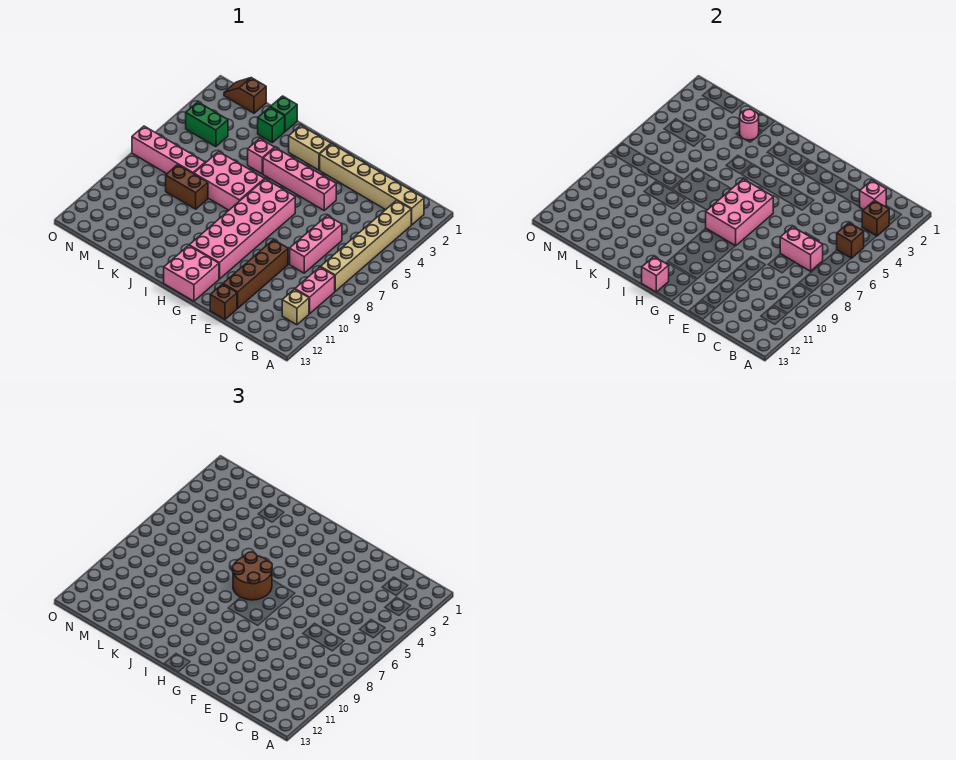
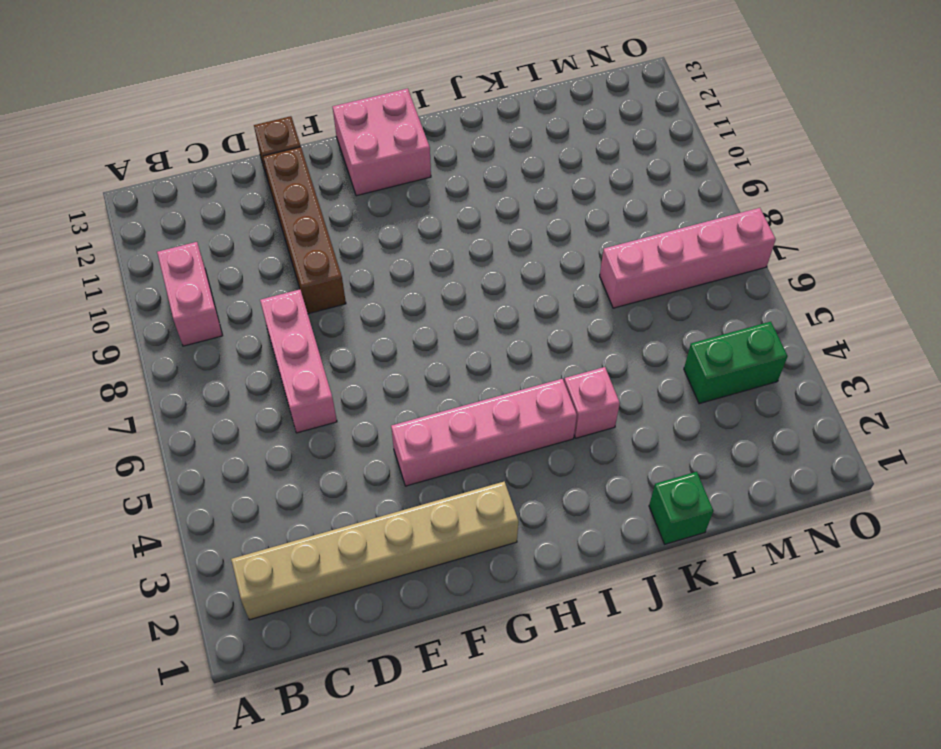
none -> tan 1x6 brick [321,201,411,291]
none -> tan 1x1 brick [282,289,309,325]
none -> pink 2x6 brick [189,179,295,279]

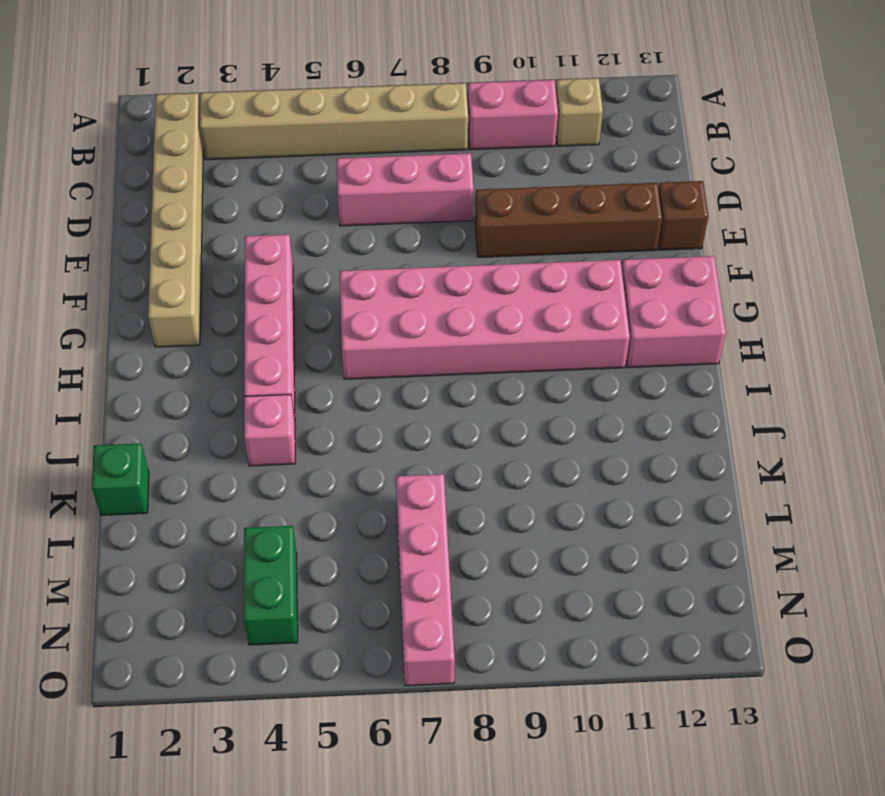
none -> tan 1x2 brick [289,126,331,170]
none -> pink 2x3 brick [194,152,264,210]
none -> green 1x1 brick [258,107,285,143]

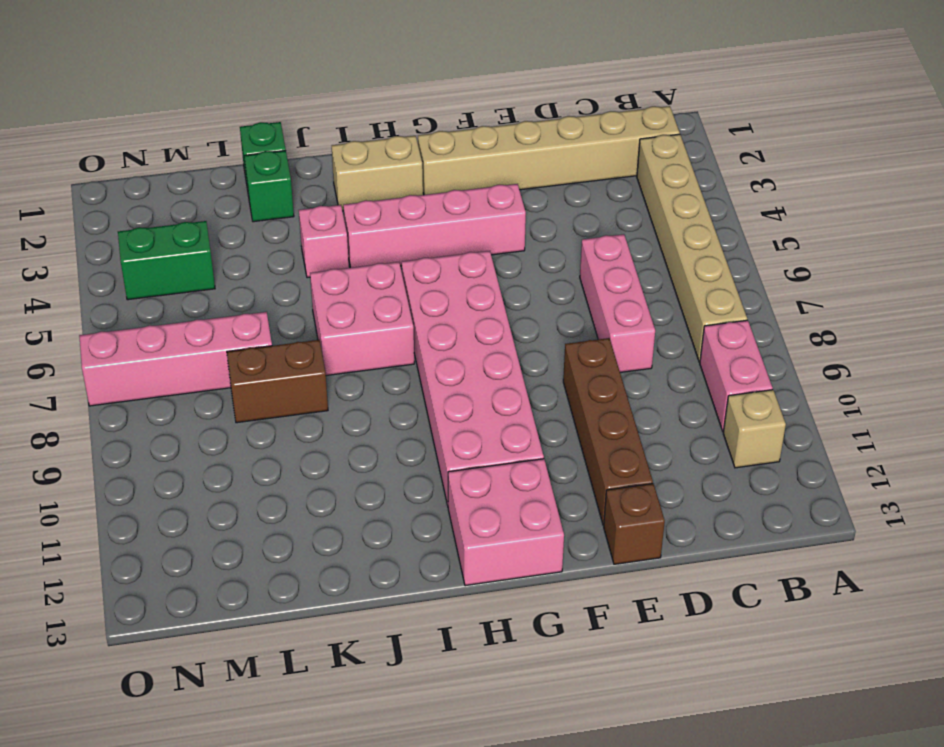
pink 2x2 brick [310,262,414,376] -> pink 2x3 brick [194,152,264,210]
none -> brown 1x2 slope [224,78,266,113]
none -> brown 1x1 brick [862,200,889,236]
none -> brown 1x1 brick [837,223,864,258]

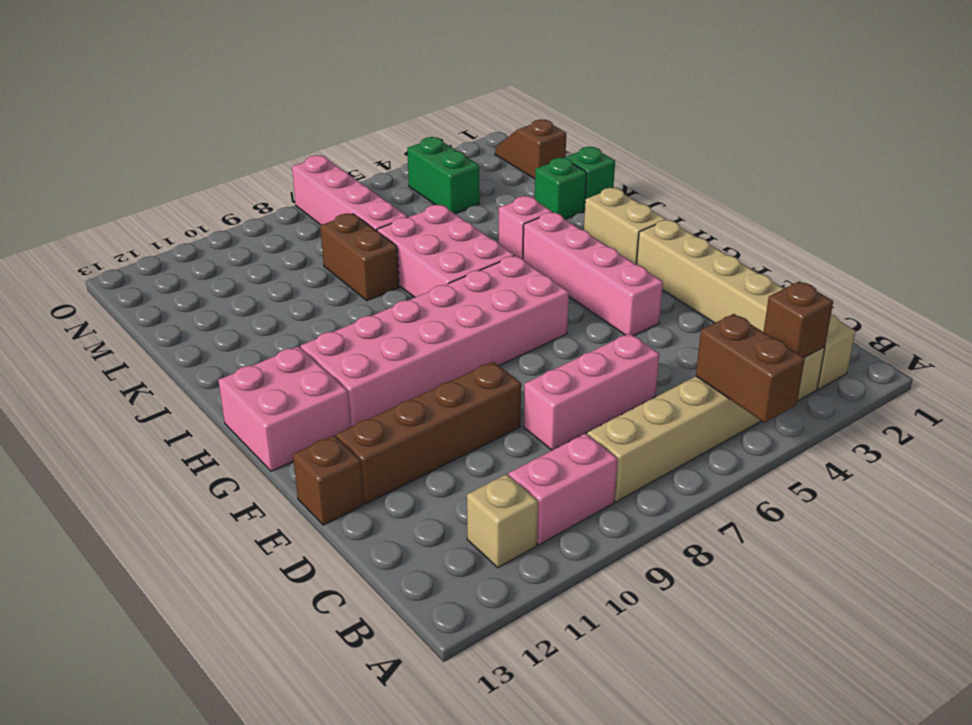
brown 1x2 brick [696,314,805,423] -> brown 1x1 brick [837,223,864,258]
none -> pink 1x1 brick [860,180,886,210]
none -> pink 1x2 brick [780,227,823,271]
none -> pink 2x3 brick [706,179,773,246]

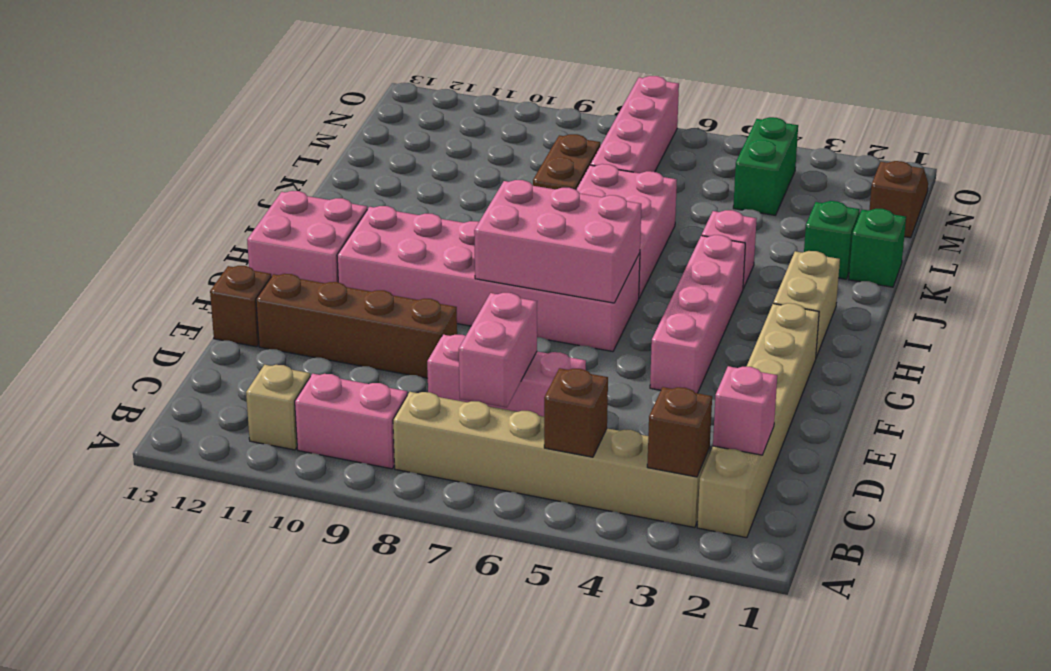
none -> pink 1x1 brick [642,257,669,292]
none -> pink 1x1 round brick [740,109,759,140]
none -> brown 2x2 round brick [232,552,272,600]

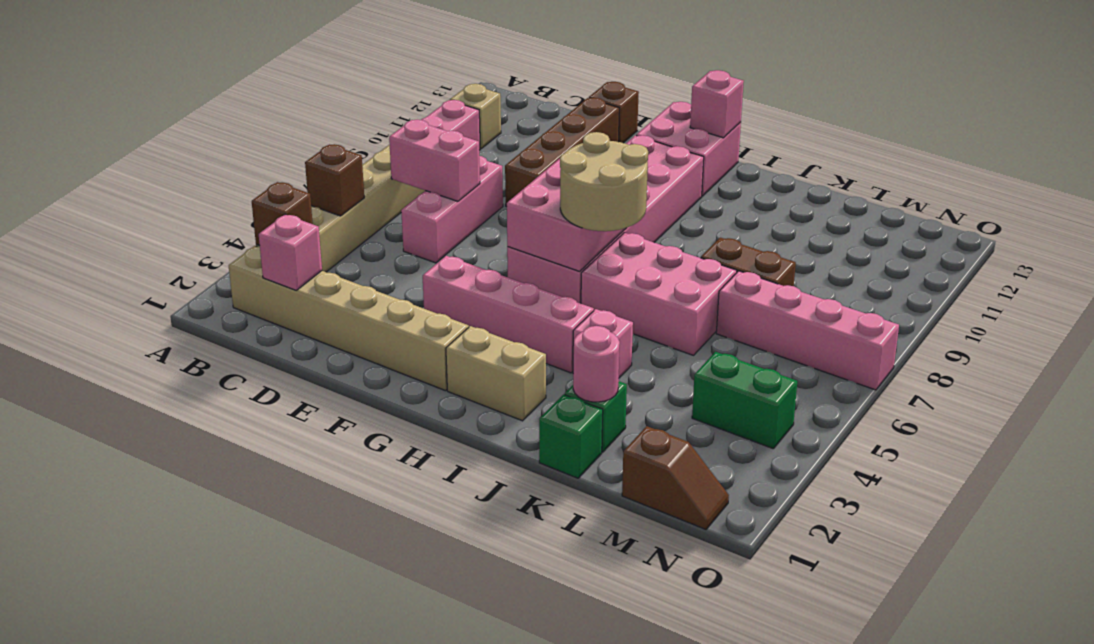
tan 2x2 round brick [560,132,648,231] -> brown 2x2 round brick [232,552,272,600]

